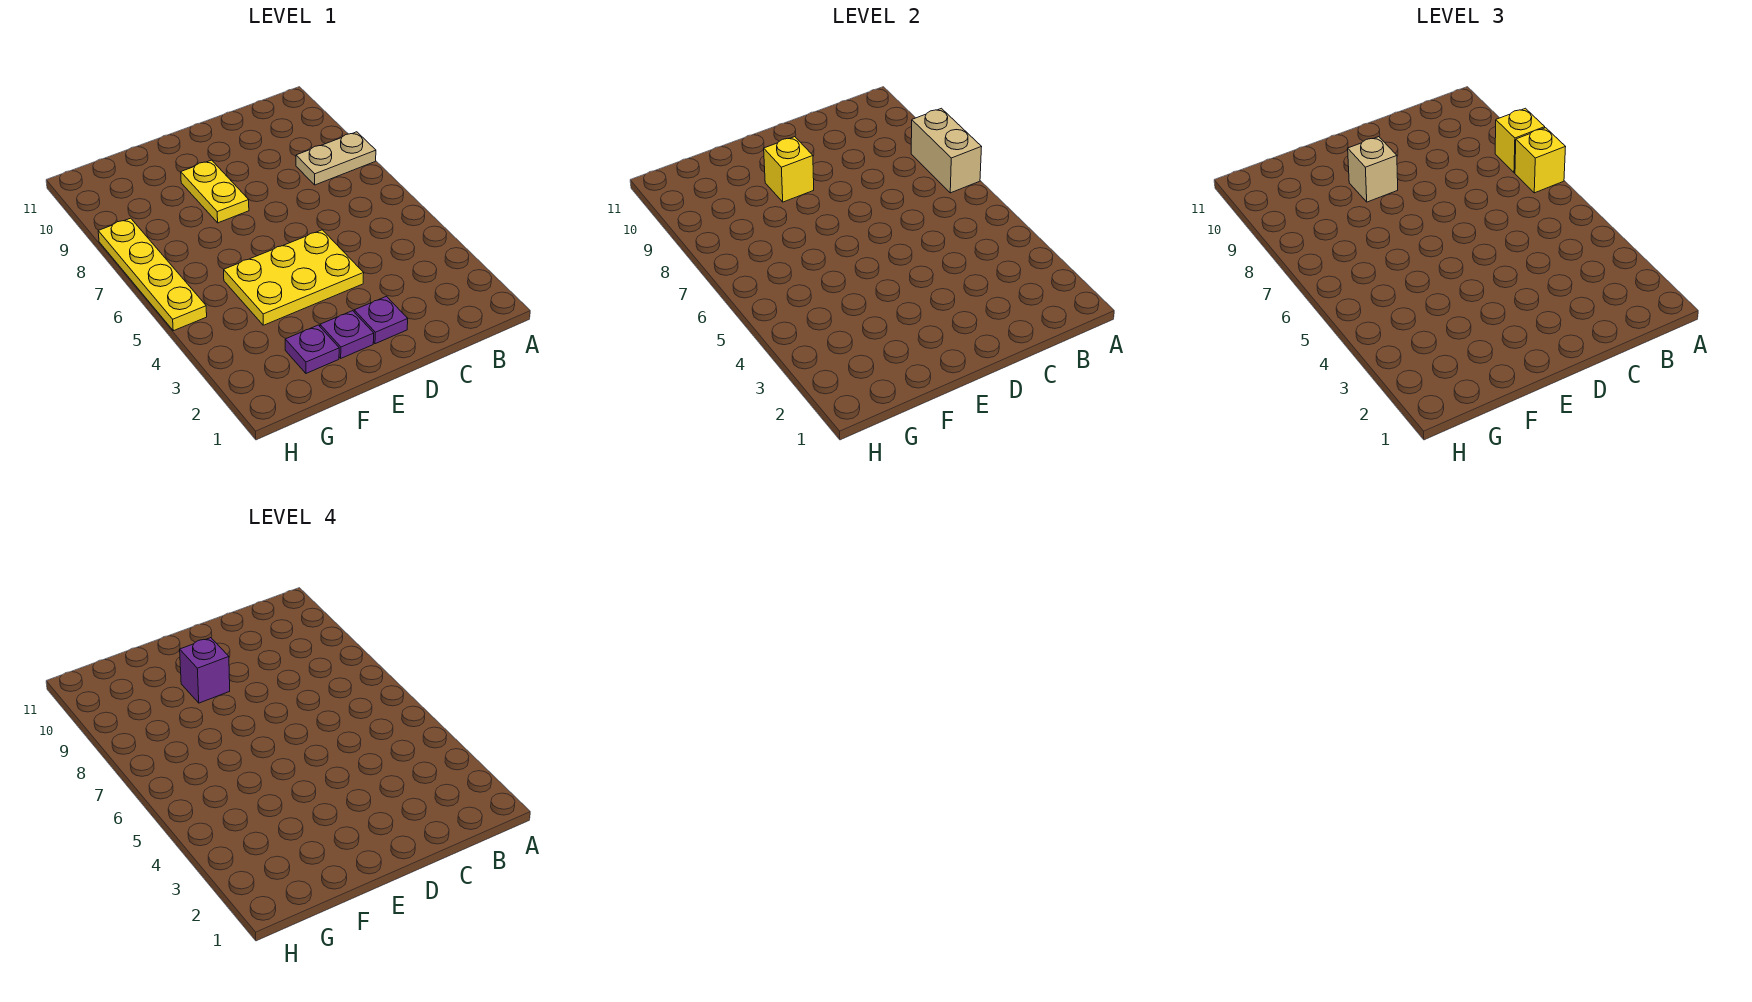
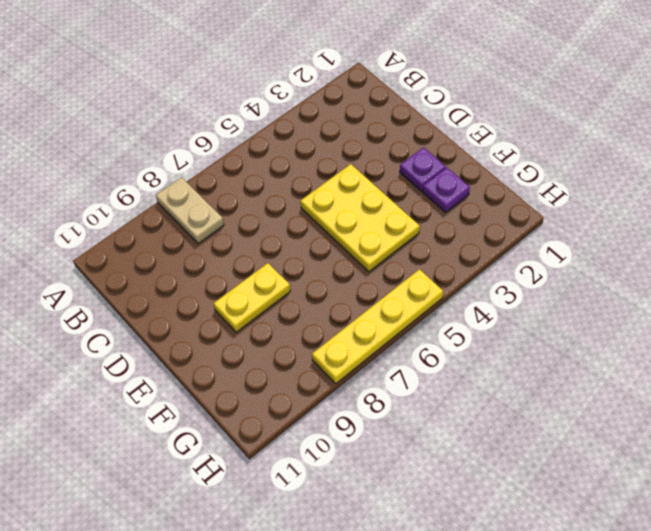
none -> purple 1x1 plate [354,296,408,344]
none -> tan 1x2 brick [911,108,981,193]
none -> yellow 1x1 brick [764,137,814,202]

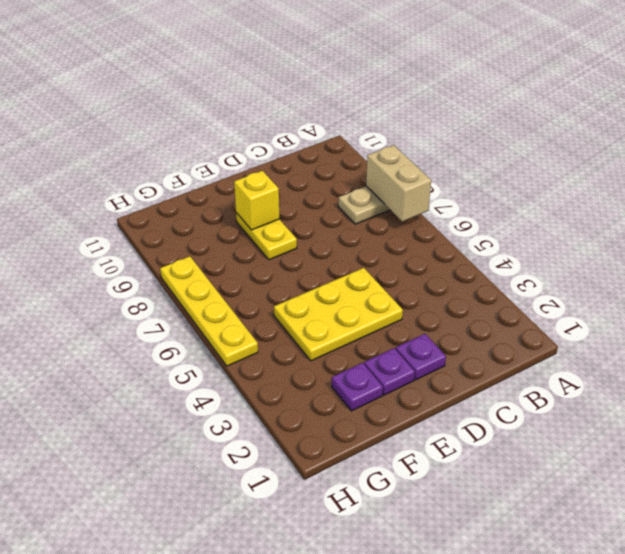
none -> yellow 1x1 brick [1515,128,1565,193]
none -> yellow 1x1 brick [1495,108,1545,173]
none -> tan 1x1 brick [1348,137,1398,202]

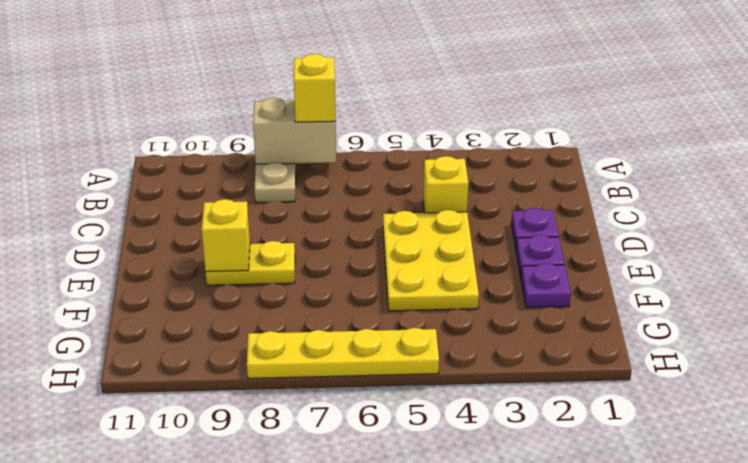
yellow 1x1 brick [423,156,468,213] -> yellow 1x1 brick moved to [1495,108,1545,173]
none -> tan 1x1 brick [1348,137,1398,202]
none -> purple 1x1 brick [180,638,230,703]

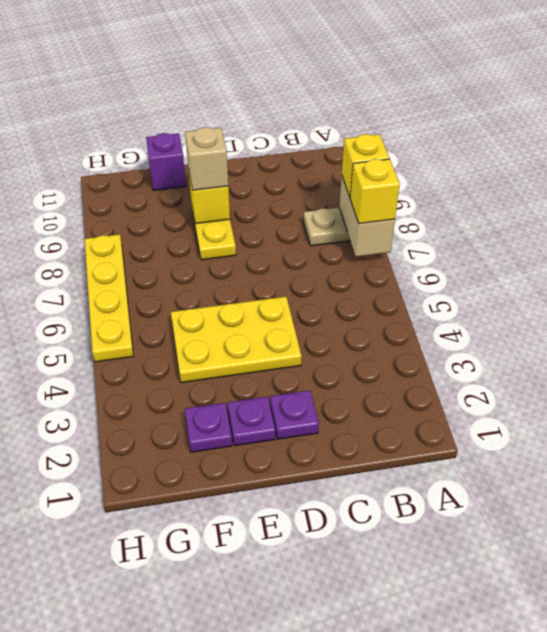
purple 1x1 brick [146,133,186,191] -> purple 1x1 brick moved to [180,638,230,703]

